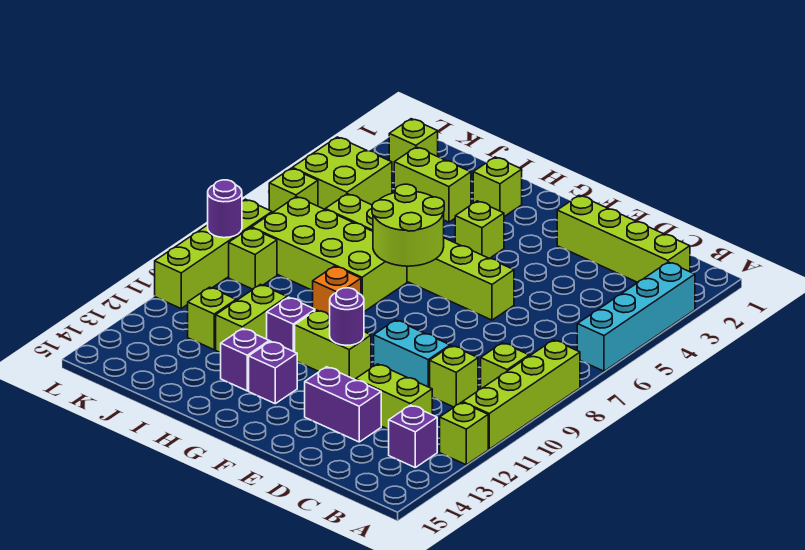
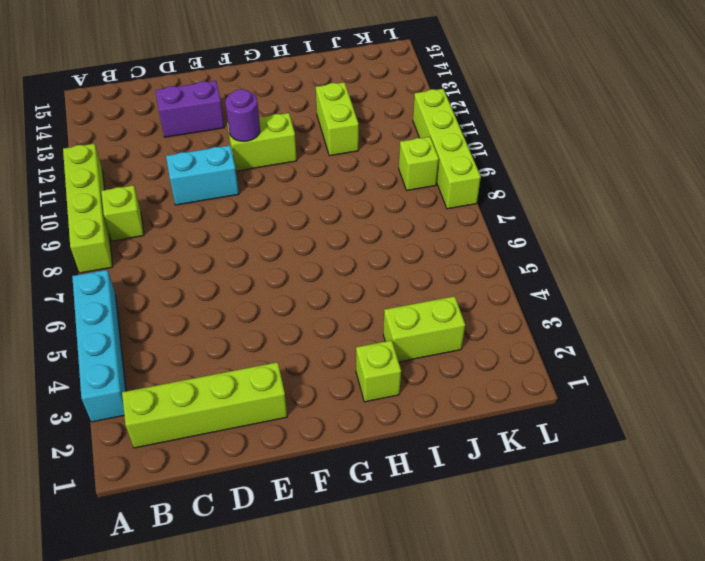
none -> lime 1x1 brick [440,402,488,465]
none -> purple 1x1 brick [389,405,437,467]
none -> lime 1x1 brick [430,346,478,407]
none -> lime 1x2 brick [356,364,432,429]

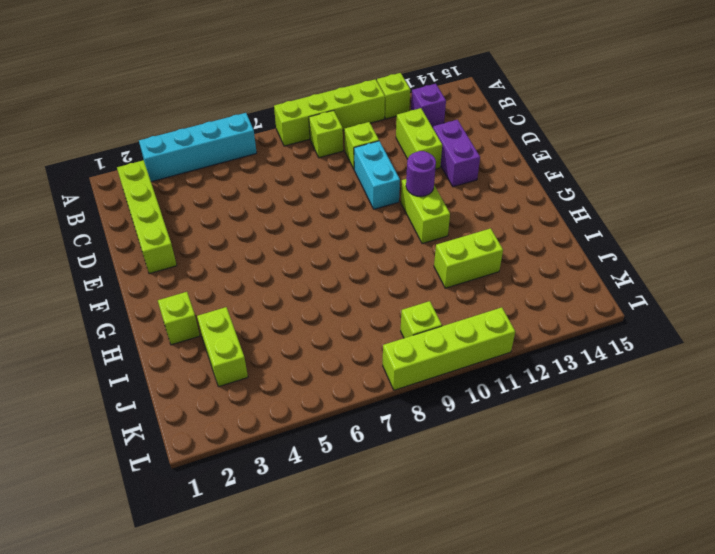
none -> lime 1x6 brick [325,194,514,320]
none -> lime 1x1 brick [455,201,504,259]
none -> purple 1x1 brick [249,341,297,404]
none -> lime 2x4 brick [252,197,407,312]

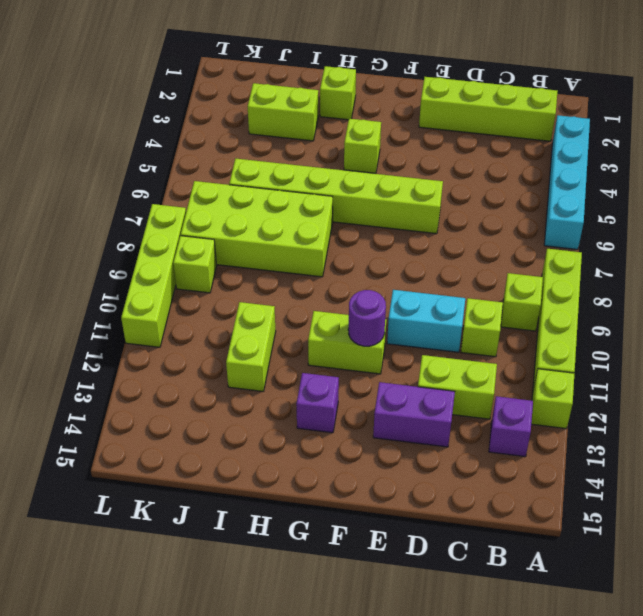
none -> orange 1x1 brick [313,266,361,316]
none -> purple 1x1 brick [267,297,315,352]
none -> purple 1x1 brick [221,328,269,391]
none -> lime 1x1 brick [188,287,236,350]

